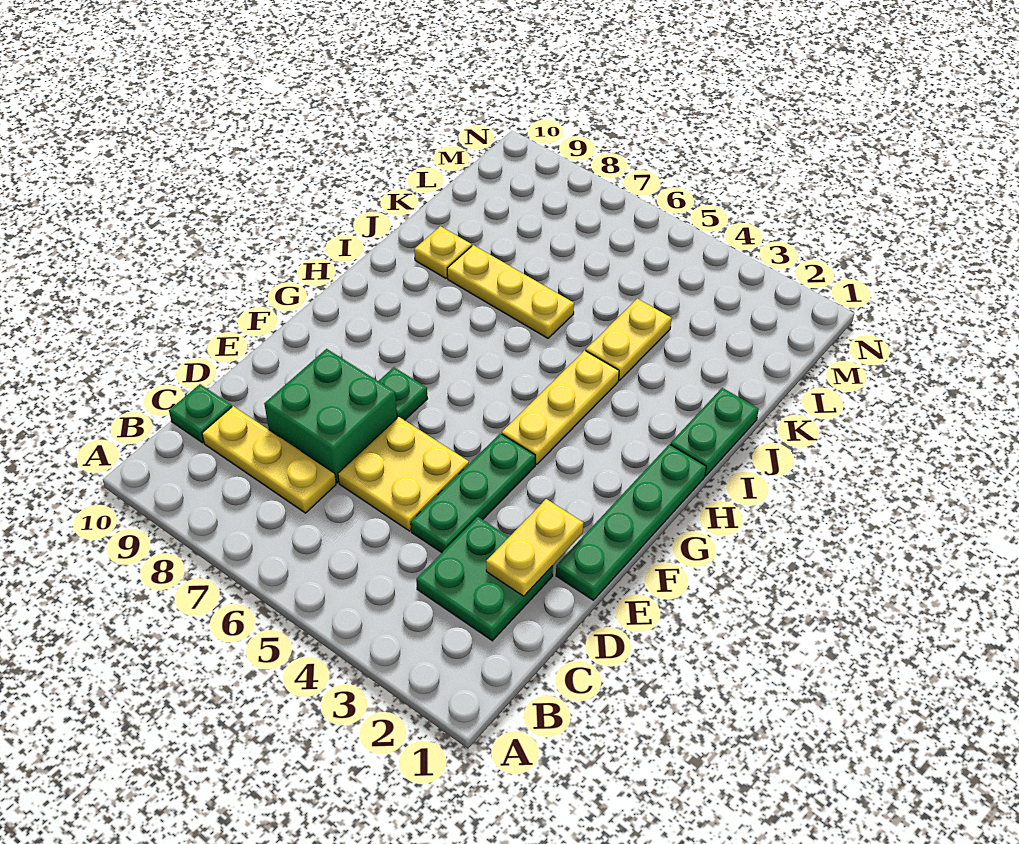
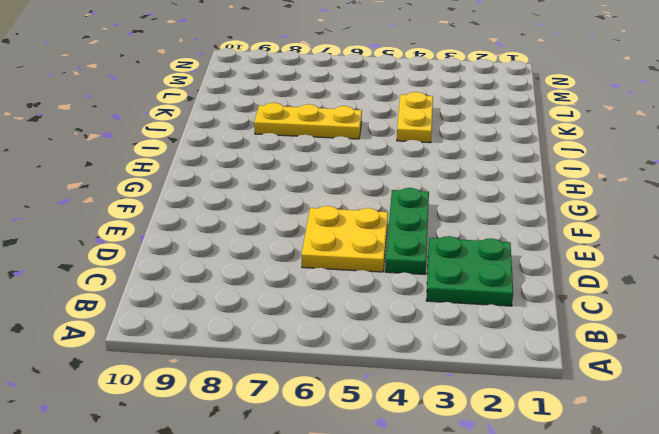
none -> yellow 1x3 plate [202,406,336,513]
none -> green 1x1 plate [169,384,232,443]
none -> green 2x2 brick [264,349,397,483]

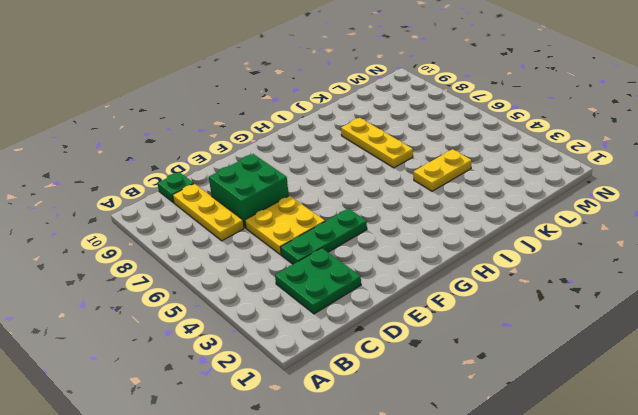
none -> green 1x4 plate [556,444,706,600]
none -> green 1x1 plate [379,367,428,420]
none -> yellow 1x3 plate [502,350,619,465]

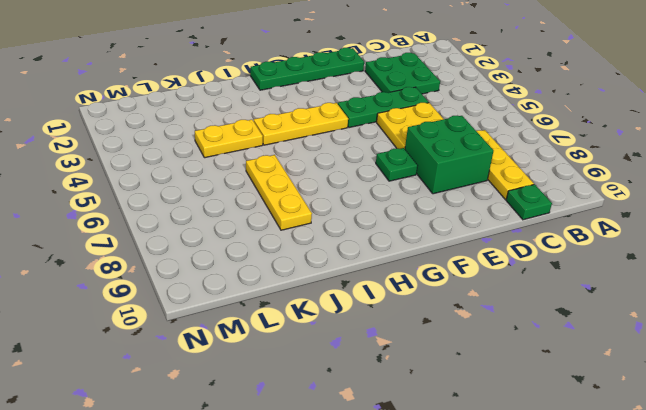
none -> green 1x2 plate [670,388,759,476]
none -> yellow 1x1 plate [414,226,472,278]
none -> yellow 1x2 plate [486,499,583,596]

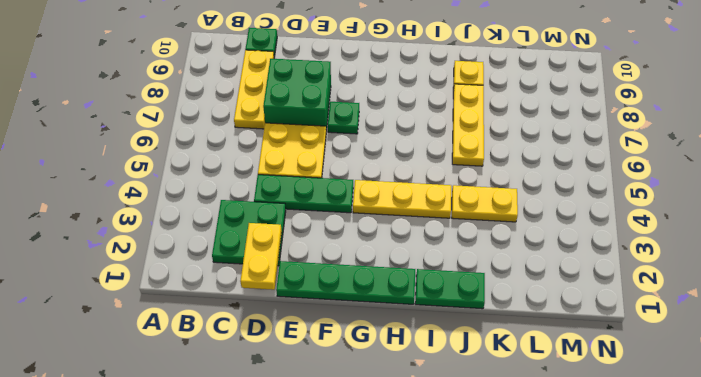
yellow 1x2 plate [240,223,282,290] -> yellow 1x2 plate turned to [486,499,583,596]

